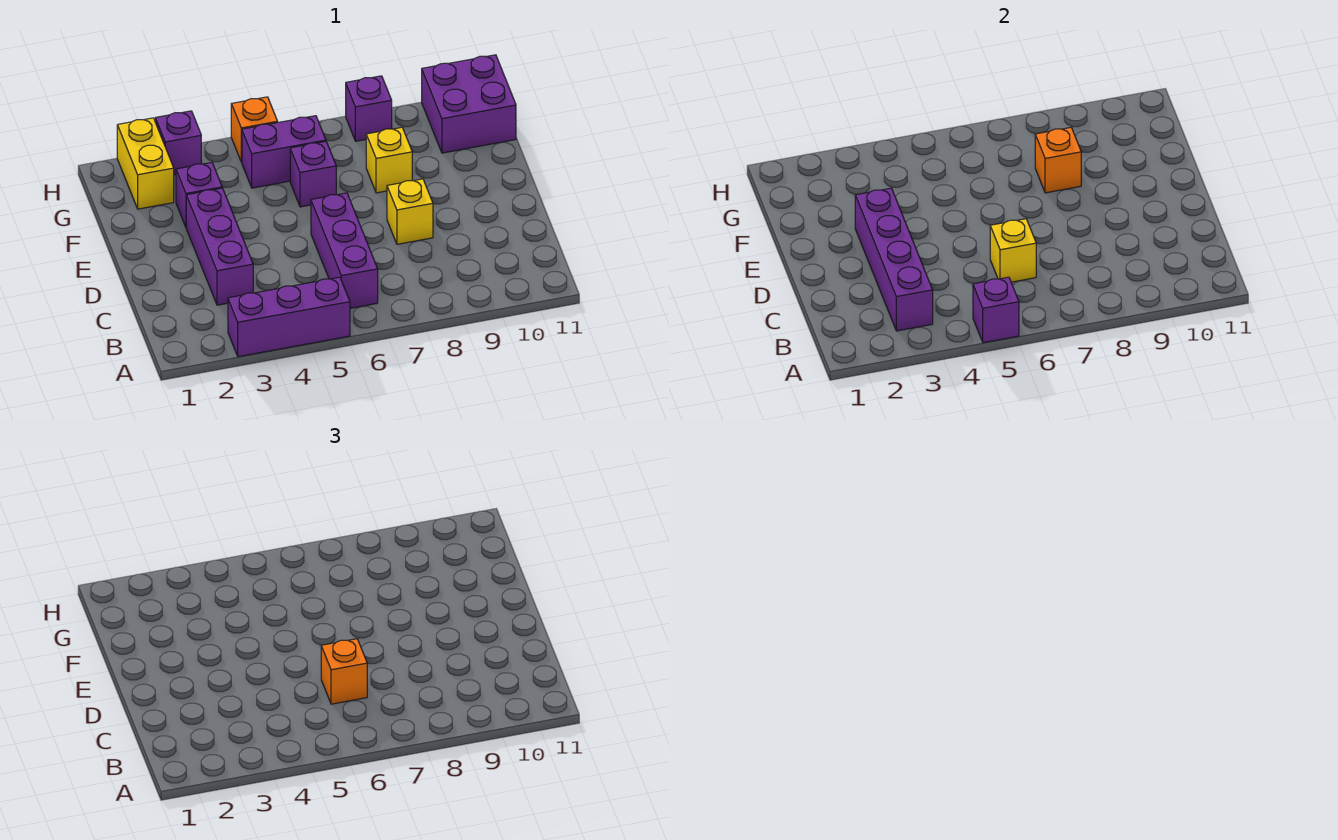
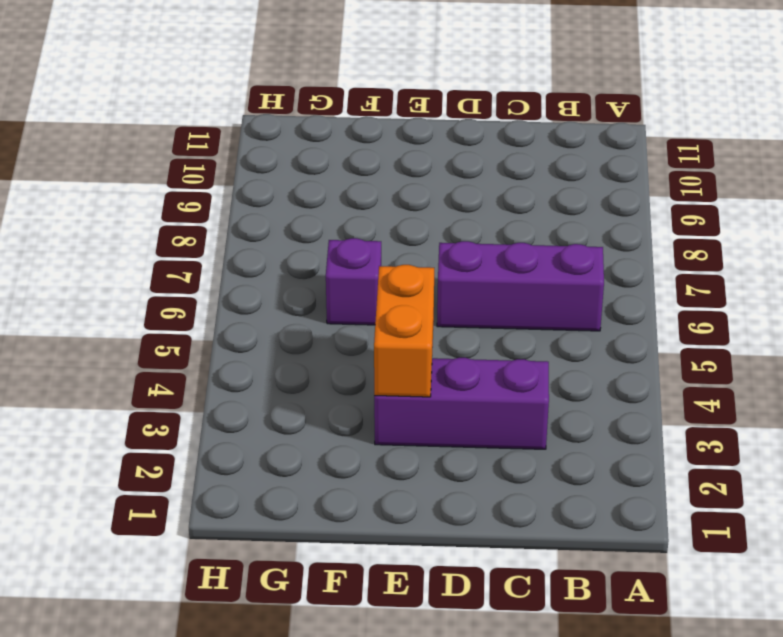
orange 1x2 brick [374,265,434,397] -> purple 1x4 brick [855,188,933,331]
none -> purple 1x3 brick [228,277,350,357]
none -> yellow 1x1 brick [387,179,433,244]
none -> purple 1x1 brick [176,163,222,227]

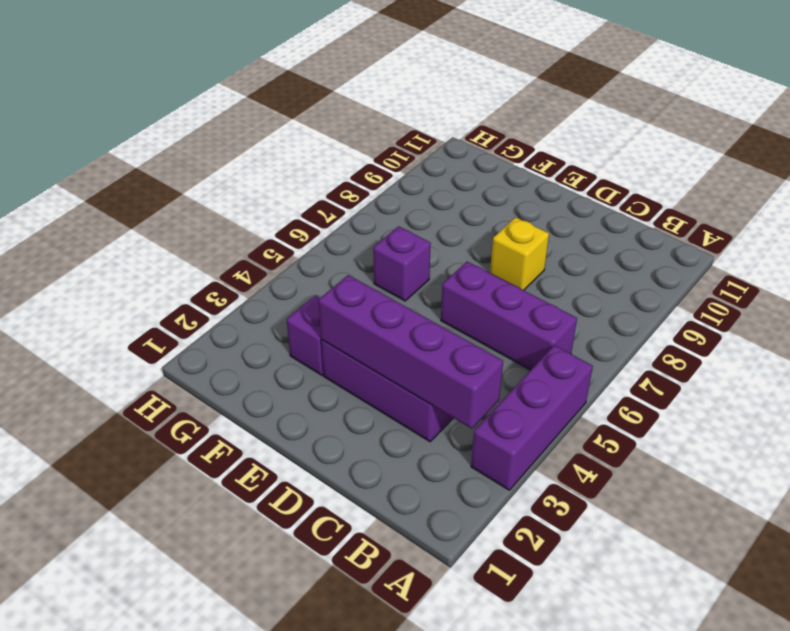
none -> yellow 1x1 brick [366,128,412,193]
none -> yellow 1x2 brick [117,118,174,209]
none -> purple 1x2 brick [242,116,326,188]

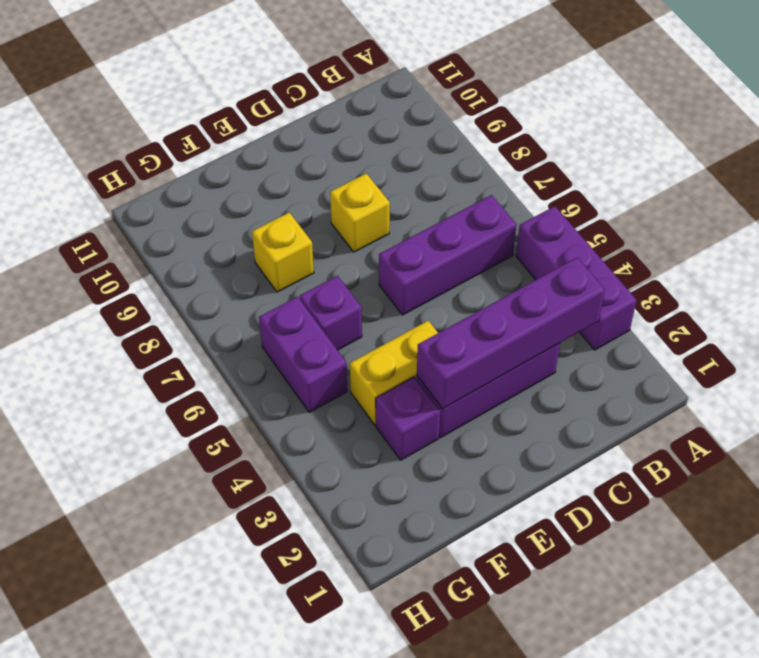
yellow 1x2 brick [350,321,438,425] -> yellow 1x2 brick moved to [117,118,174,209]
none -> purple 2x2 brick [422,55,516,153]
none -> purple 1x1 brick [155,111,201,175]
none -> orange 1x1 brick [231,97,278,162]

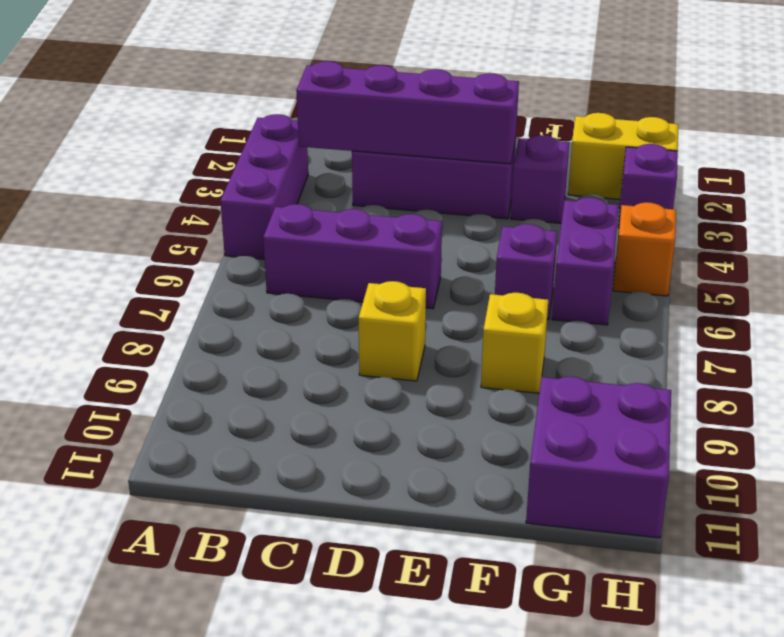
none -> purple 1x1 brick [346,76,392,141]
none -> purple 1x1 brick [973,277,1019,343]
none -> yellow 1x1 brick [990,219,1036,282]

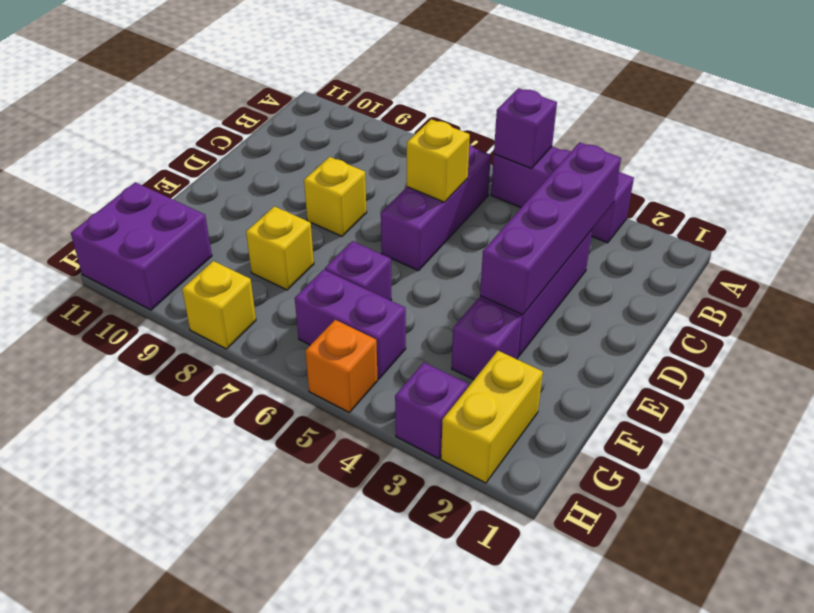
yellow 1x1 brick [182,261,256,349] -> purple 1x1 brick [346,76,392,141]
none -> orange 1x1 brick [1035,128,1081,193]
none -> orange 1x1 brick [321,639,367,704]

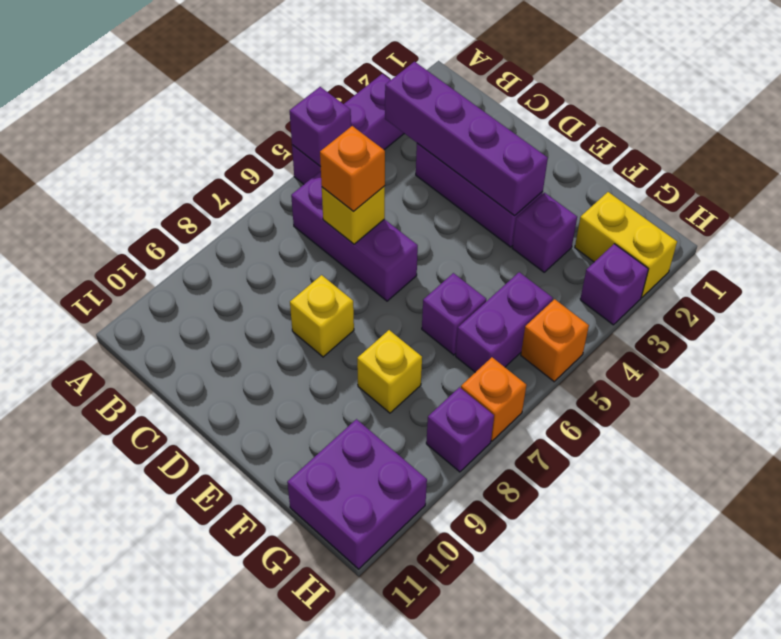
orange 1x1 brick [461,357,526,441] -> orange 1x1 brick moved to [1035,128,1081,193]

